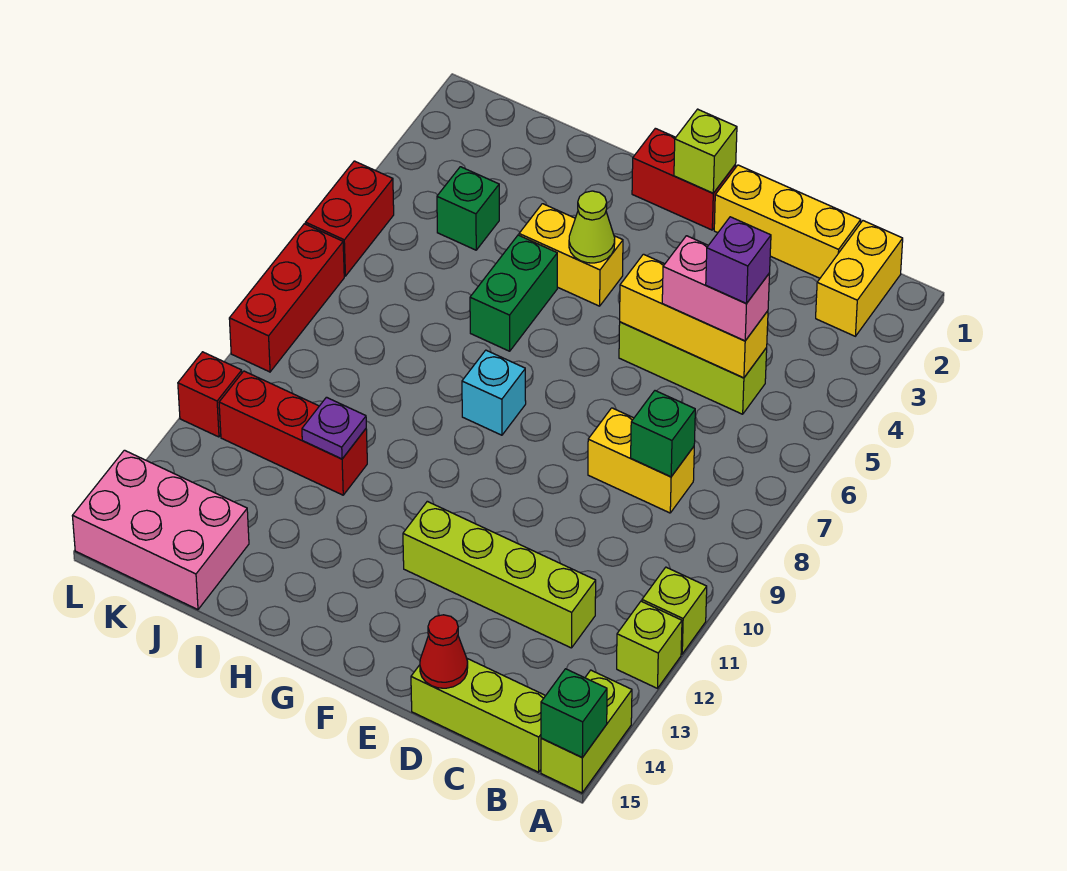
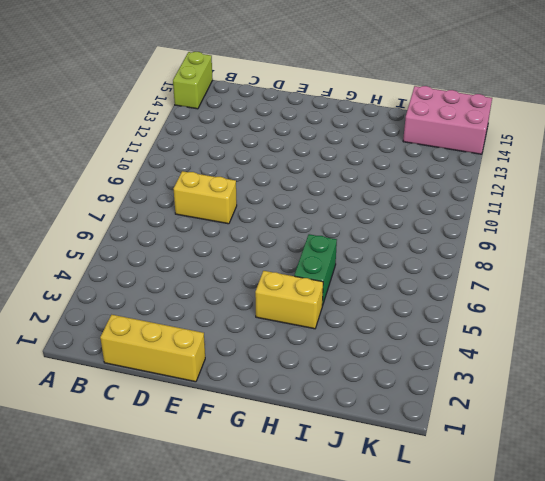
none -> lime 1x1 brick [642,567,707,654]
none -> lime 1x1 brick [617,601,682,688]
none -> yellow 1x2 brick [816,221,903,336]

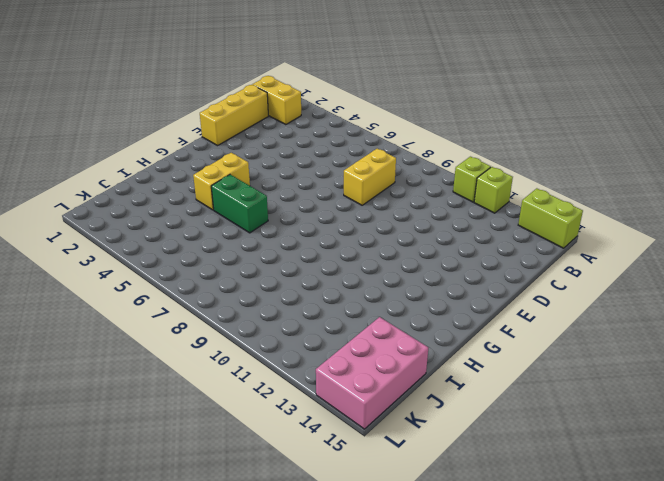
none -> lime 1x3 brick [411,659,545,772]
none -> lime 1x3 brick [619,322,767,414]
none -> lime 1x4 brick [403,501,596,648]

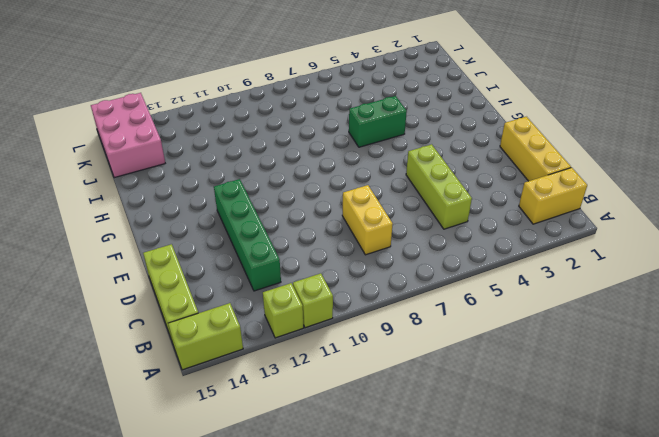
green 1x4 brick [214,179,281,291] -> lime 1x4 brick [403,501,596,648]
none -> red 1x2 brick [632,128,736,230]
none -> yellow 1x2 brick [519,204,623,306]
none -> cyan 1x1 brick [462,350,526,435]

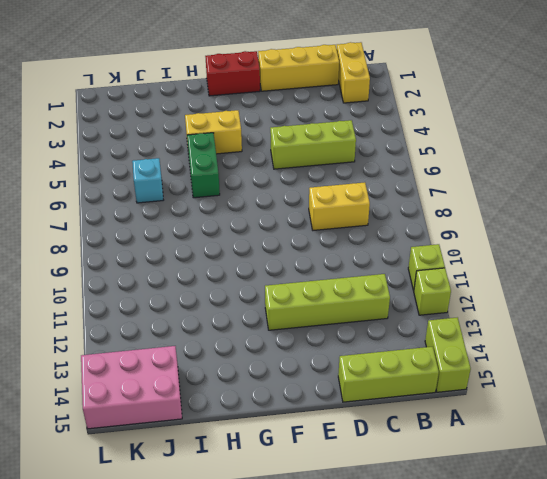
cyan 1x1 brick [132,158,163,203] -> cyan 1x1 brick moved to [462,350,526,435]
none -> red 1x3 brick [219,371,367,495]
none -> green 1x1 brick [437,167,499,250]
none -> red 1x2 brick [306,161,394,276]

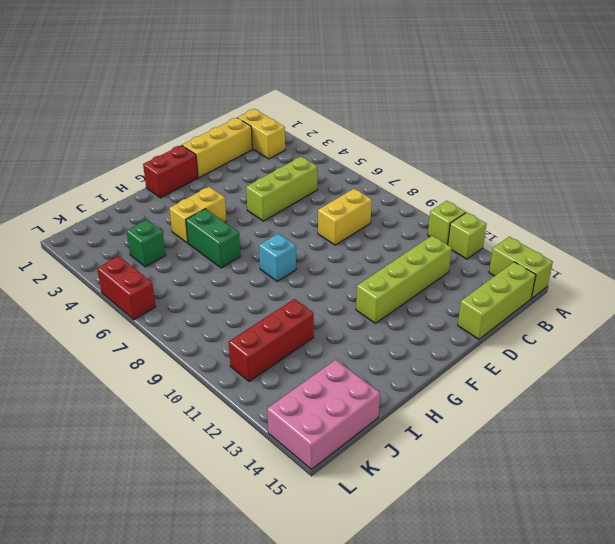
none -> red 1x3 brick [229,224,344,372]
none -> red 1x1 brick [178,352,242,437]
none -> green 1x1 brick [541,669,607,757]

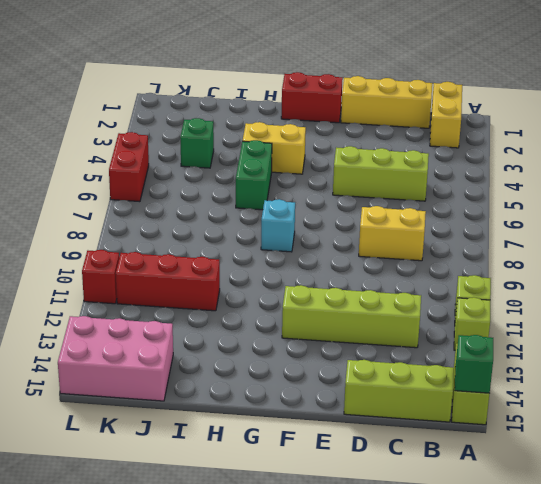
none -> red 1x3 brick [229,224,344,372]
none -> yellow 1x3 brick [620,254,768,378]
none -> green 1x1 brick [631,391,695,477]

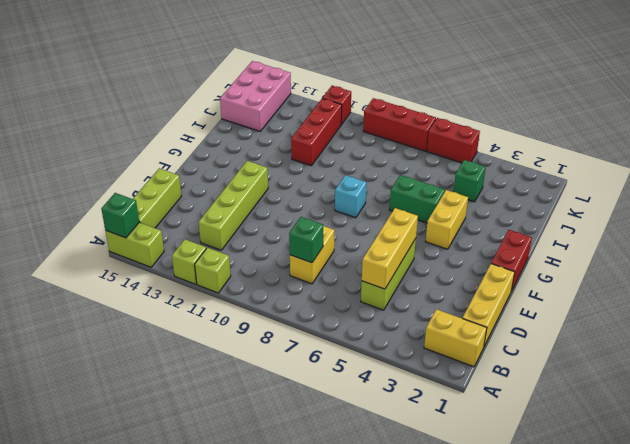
none -> red 1x1 cone [420,615,468,688]
none -> lime 1x1 brick [674,109,737,193]
none -> lime 1x1 cone [569,191,615,263]

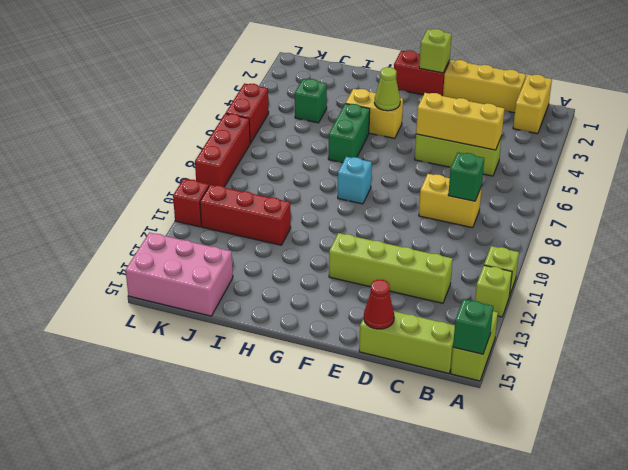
none -> purple 1x1 plate [302,397,366,459]
none -> pink 1x2 brick [662,236,770,341]
none -> purple 1x1 brick [706,217,771,303]

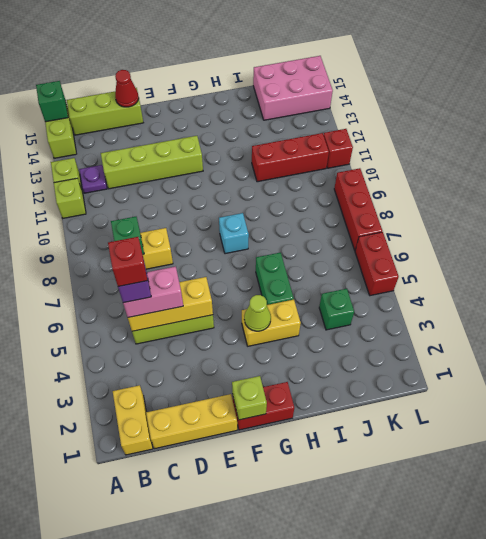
purple 1x1 plate [79,165,107,193] -> purple 1x1 plate moved to [302,397,366,459]
red 1x1 brick [108,237,147,287] -> none

